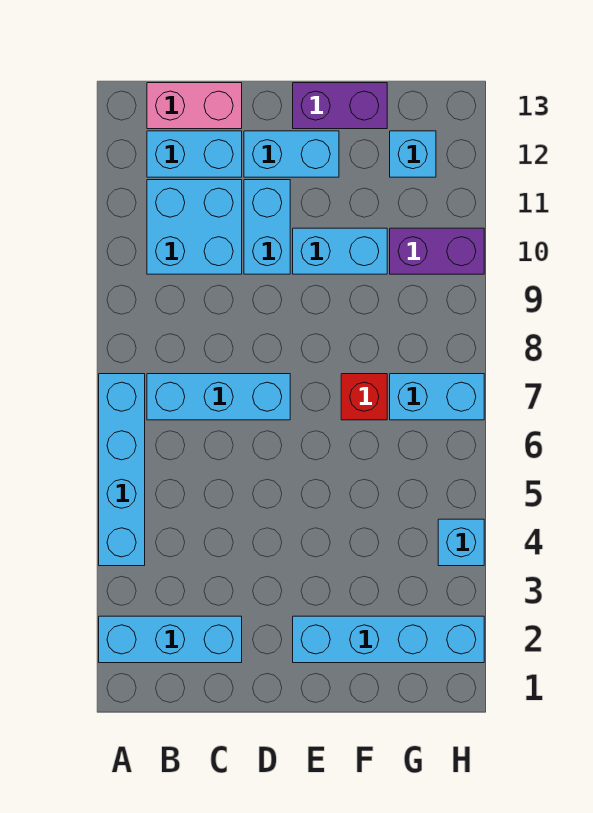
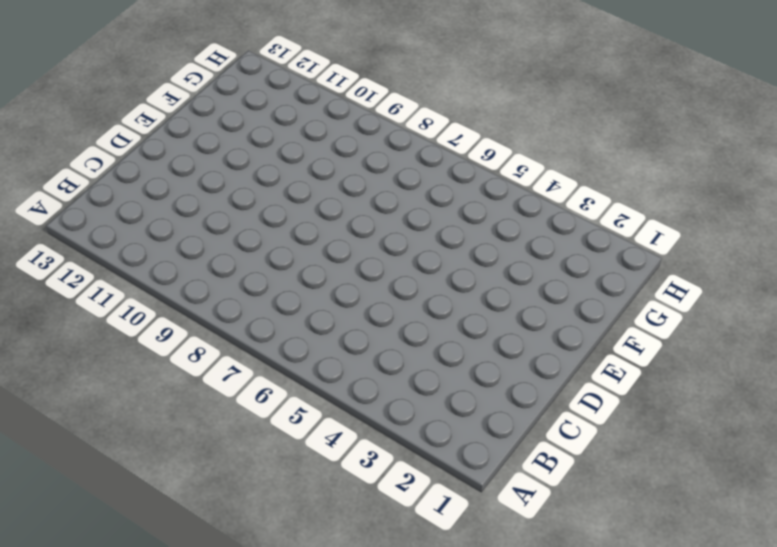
none -> cyan 1x3 brick [99,616,242,663]
none -> cyan 1x4 brick [99,374,145,566]
none -> cyan 1x3 brick [147,374,290,420]

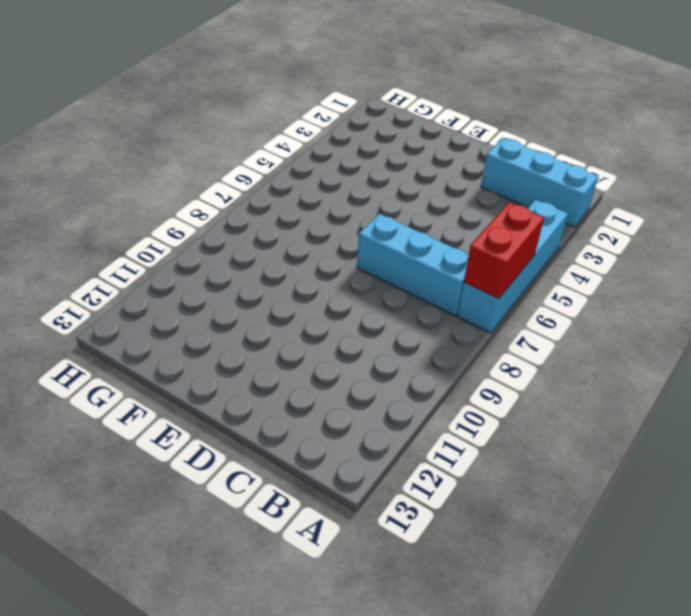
red 1x2 brick [464,203,544,298] -> none
none -> cyan 2x2 brick [147,180,242,274]
none -> cyan 1x2 brick [147,131,242,177]
none -> pink 1x2 brick [147,83,242,129]

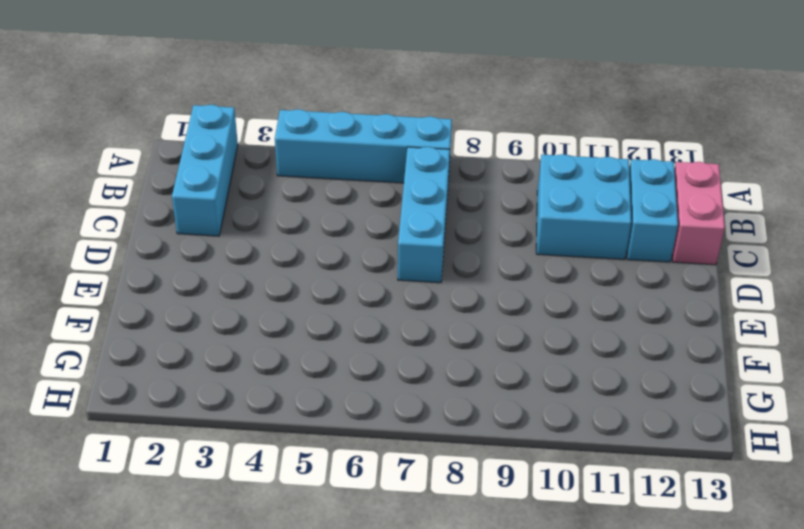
none -> cyan 1x2 brick [244,180,290,274]
none -> cyan 1x2 brick [244,131,339,177]
none -> cyan 1x4 brick [293,616,484,663]

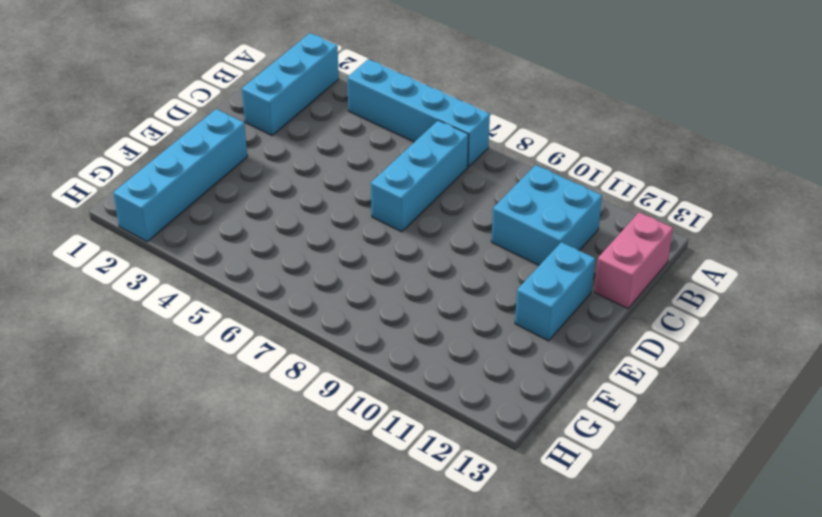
none -> cyan 1x2 brick [147,131,242,177]
none -> cyan 1x2 brick [244,180,290,274]
none -> cyan 1x2 brick [293,228,387,274]

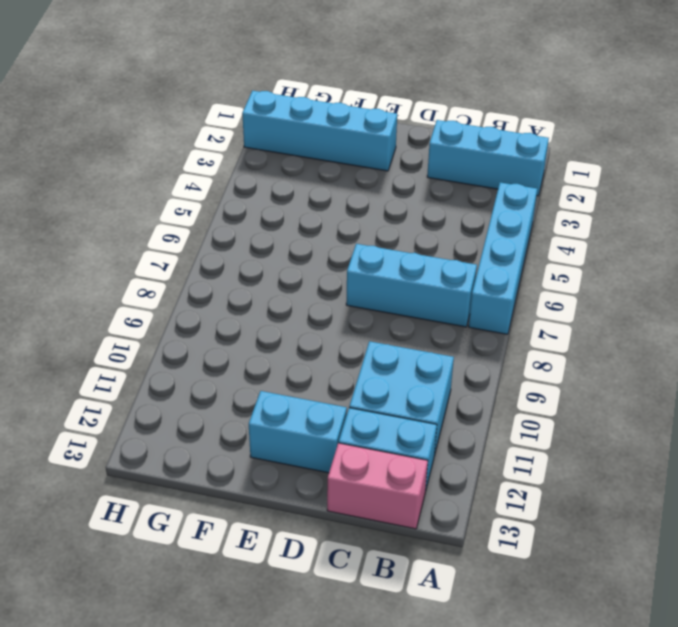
none -> cyan 1x2 brick [244,180,290,274]
none -> cyan 1x2 brick [293,228,387,274]
none -> purple 1x2 brick [293,83,387,129]

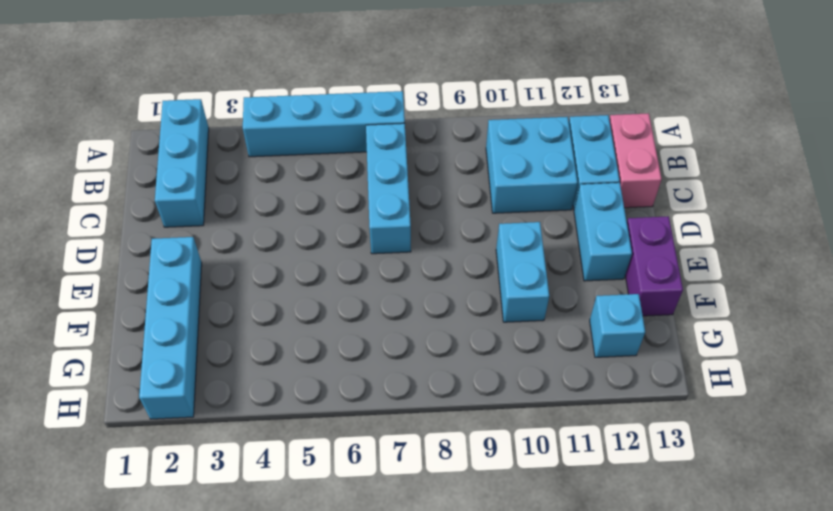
none -> cyan 1x2 brick [244,180,290,274]
none -> red 1x1 brick [341,374,387,420]
none -> cyan 1x2 brick [390,374,484,420]

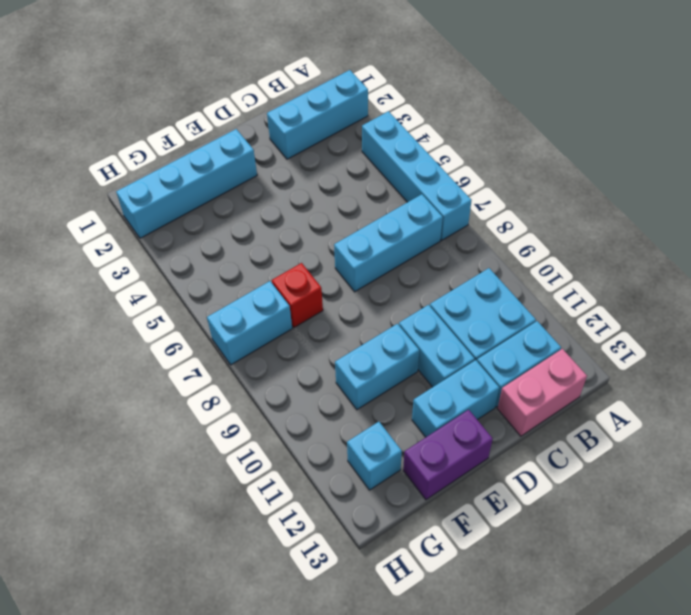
none -> purple 1x2 brick [390,228,484,274]
none -> cyan 1x1 brick [438,519,484,566]

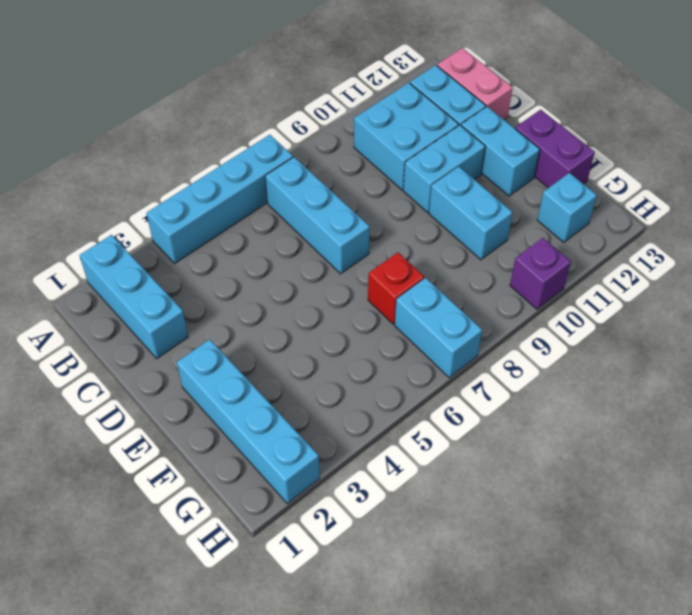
purple 1x1 brick [510,238,571,309] -> purple 1x2 brick [390,228,484,274]
none -> cyan 1x1 brick [438,519,484,566]

